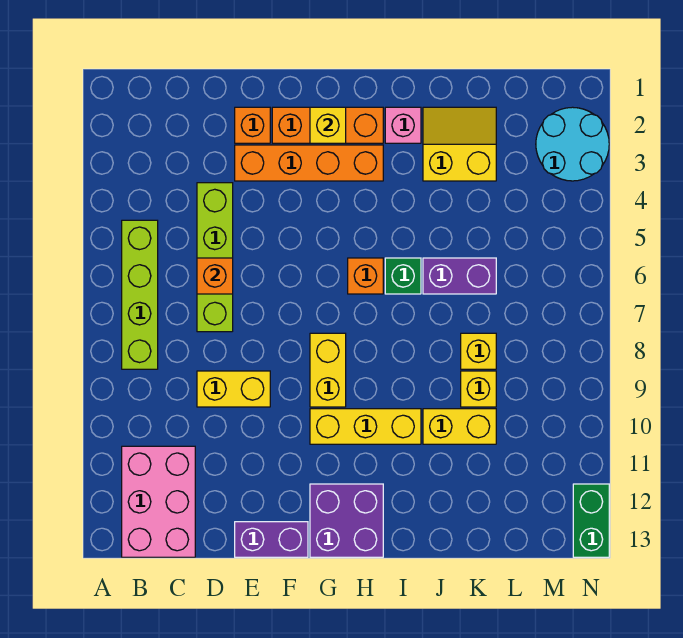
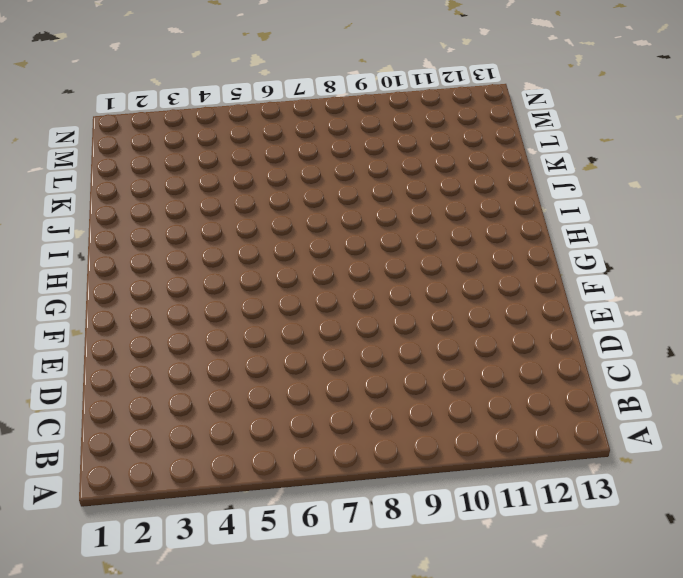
none -> lime 1x4 brick [122,220,158,369]
none -> pink 2x3 brick [122,446,195,557]
none -> lime 1x4 brick [197,183,233,332]

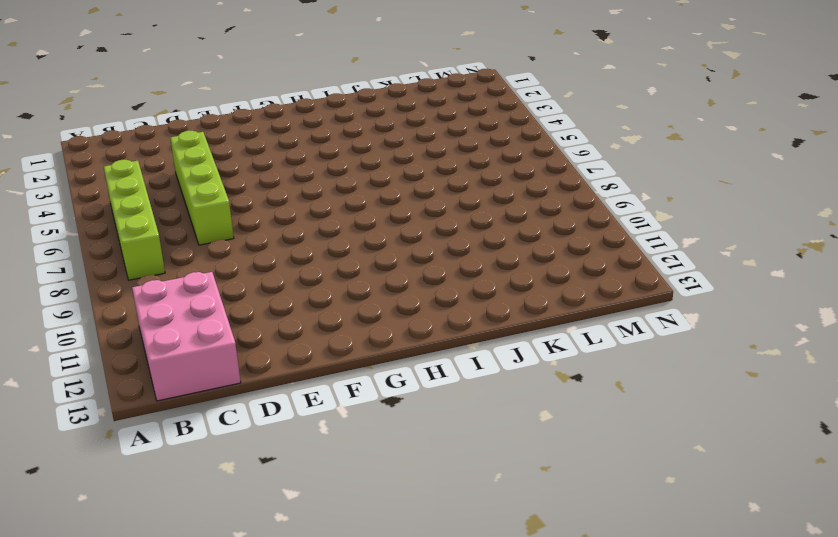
none -> yellow 1x2 brick [197,371,270,407]
none -> orange 1x1 brick [235,107,270,143]
none -> orange 1x4 brick [235,145,383,181]

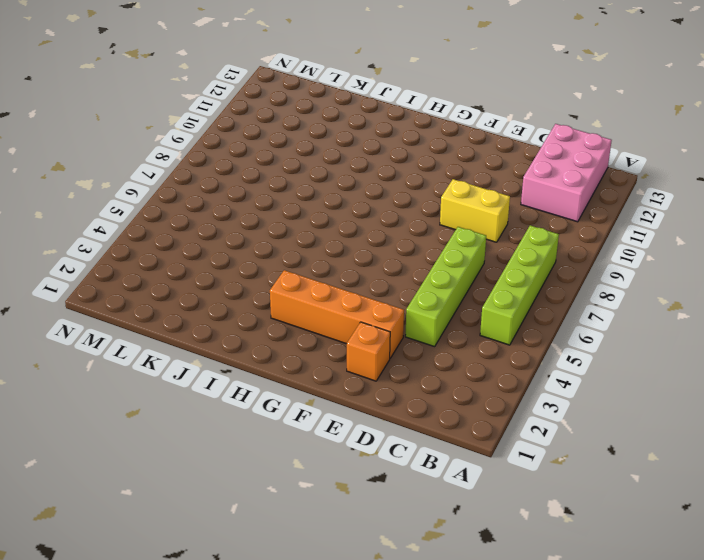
none -> purple 1x2 brick [235,522,308,557]
none -> orange 1x3 brick [272,107,383,143]
none -> yellow 1x2 brick [310,333,346,407]

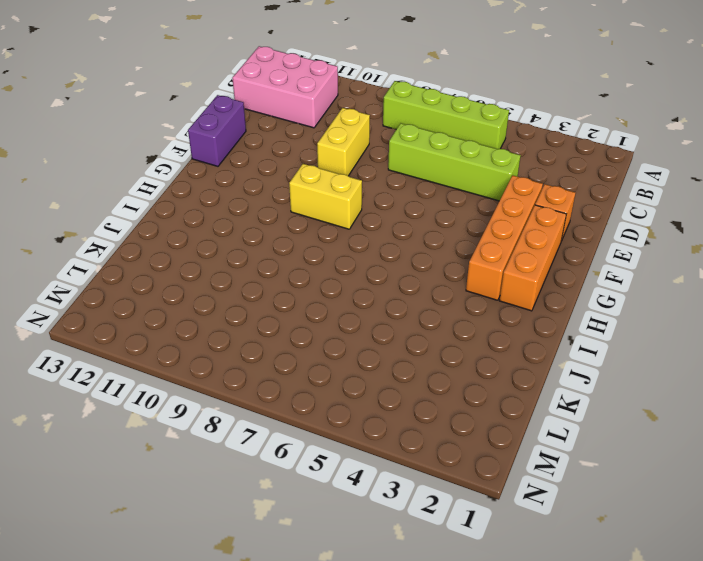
none -> yellow 1x3 brick [310,409,421,444]
none -> purple 2x2 brick [310,484,383,557]
none -> orange 1x1 brick [348,258,383,294]

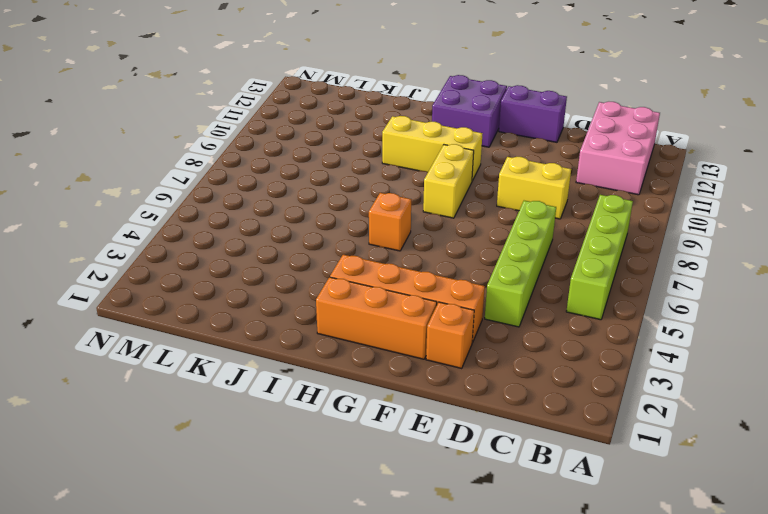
none -> pink 1x1 brick [385,107,421,143]
none -> green 1x1 brick [385,258,421,294]
none -> yellow 2x2 slope [423,107,496,181]

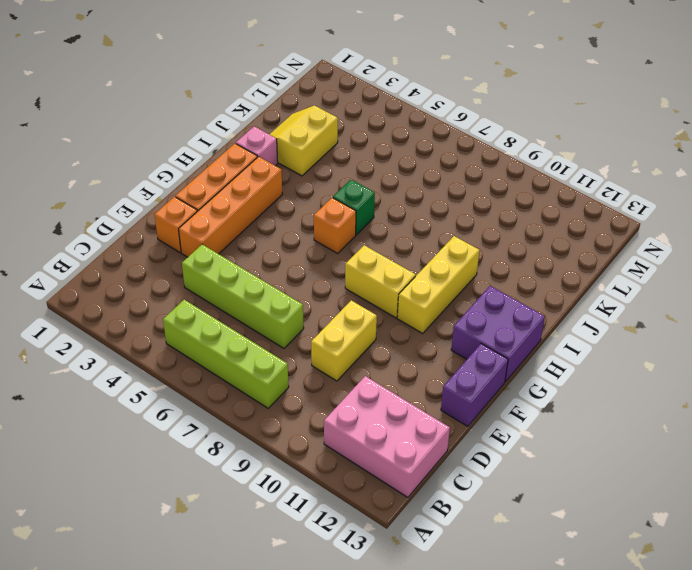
none -> purple 1x2 brick [423,258,496,294]
none -> yellow 1x2 brick [423,409,496,444]
none -> yellow 1x1 brick [461,333,496,369]

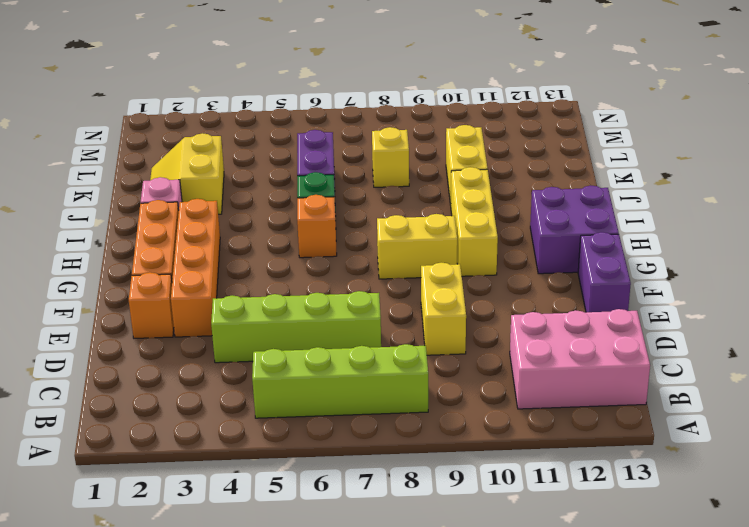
none -> yellow 1x1 brick [461,371,496,407]
none -> cyan 2x2 round brick [536,107,609,181]
none -> green 1x2 brick [573,484,609,557]

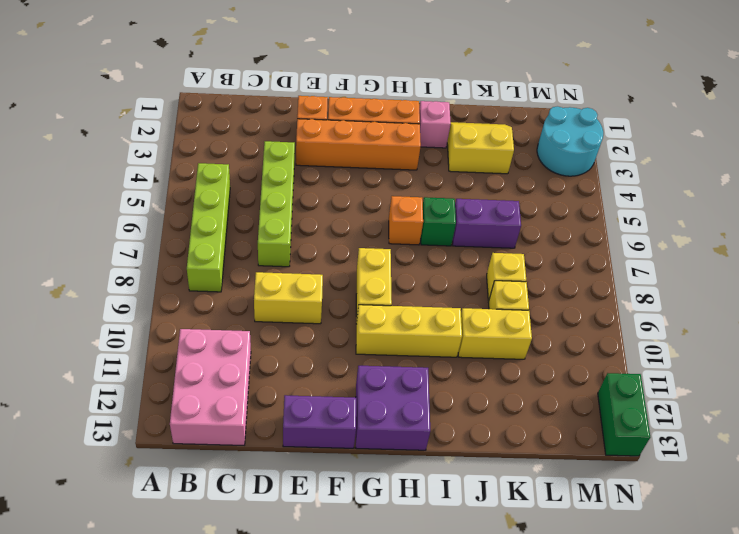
none -> orange 1x1 brick [197,258,233,294]
none -> yellow 1x1 brick [310,107,346,143]

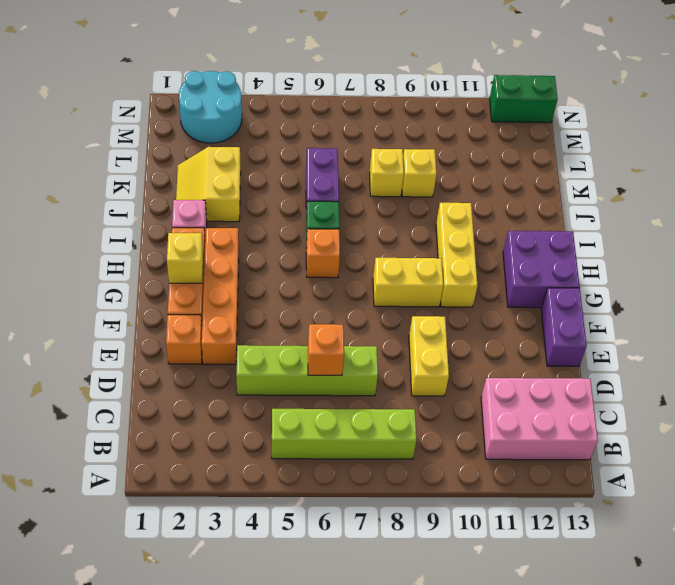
none -> yellow 1x2 brick [423,409,496,444]

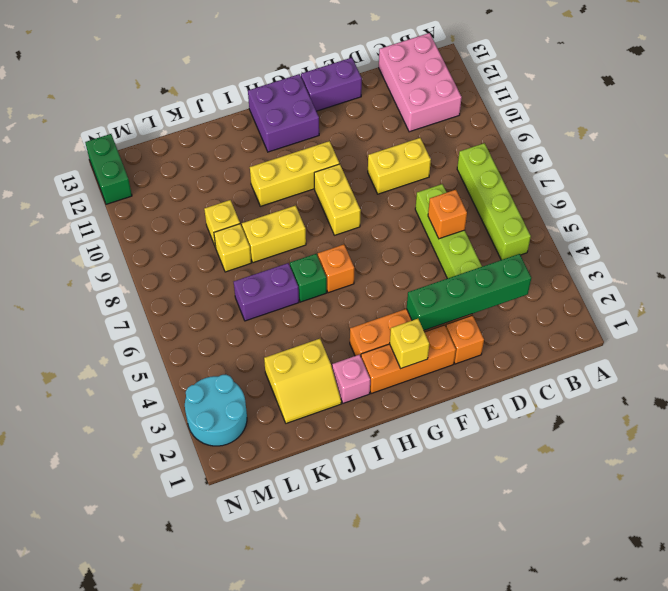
green 1x4 brick [407,254,531,330] -> none
yellow 1x2 brick [242,206,306,263] -> yellow 1x2 brick moved to [423,409,496,444]

